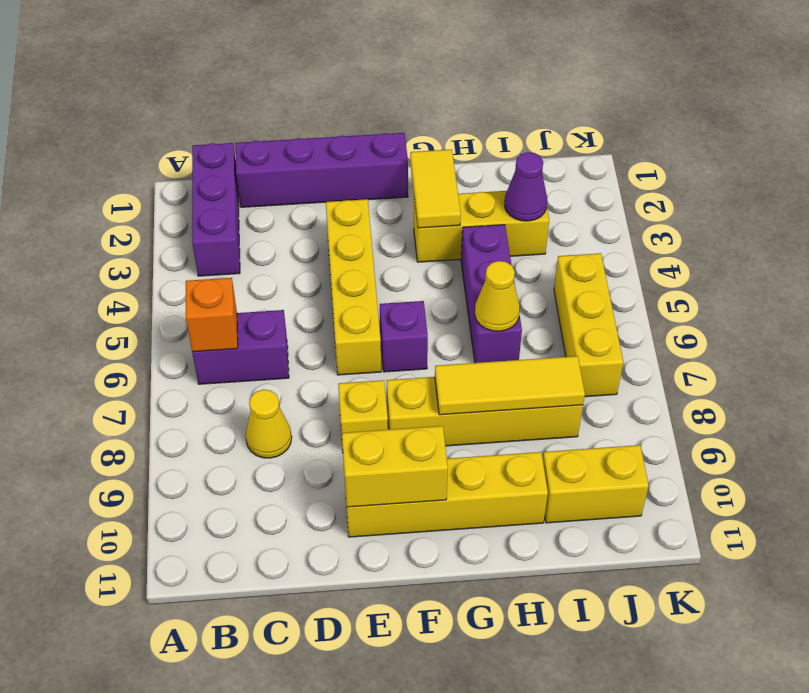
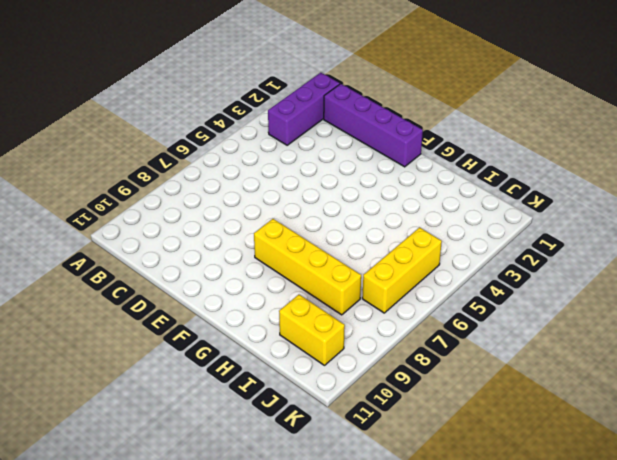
none -> purple 1x2 brick [192,310,289,384]
none -> yellow 1x1 cone [246,390,292,458]
none -> yellow 1x4 brick [326,199,381,375]

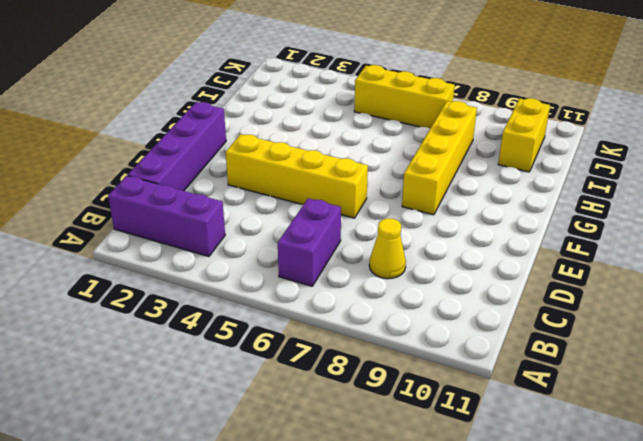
none -> yellow 1x1 brick [338,380,388,449]
none -> yellow 1x4 brick [345,452,548,537]
none -> purple 1x1 brick [380,301,428,372]

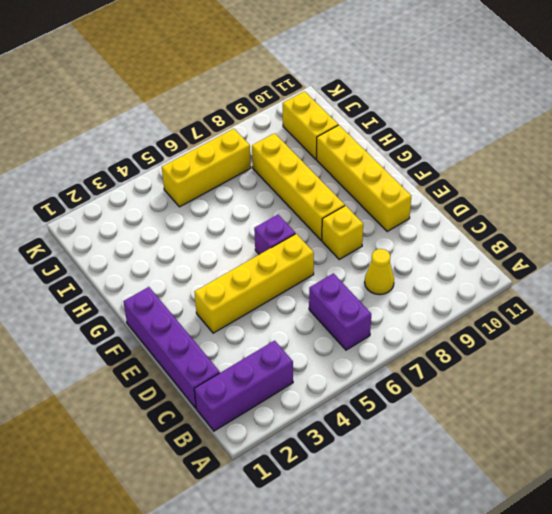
none -> yellow 1x3 brick [414,191,549,262]
none -> purple 1x3 brick [461,225,522,363]
none -> orange 1x1 brick [186,278,238,352]

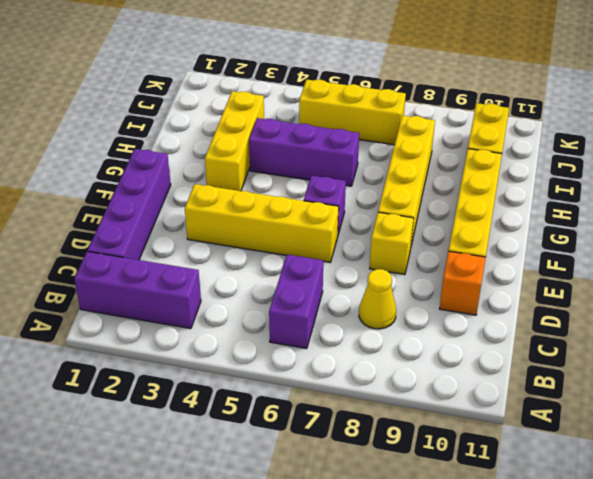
orange 1x1 brick [439,251,486,315] -> orange 1x1 brick moved to [186,278,238,352]
none -> yellow 1x2 brick [342,426,448,507]
none -> yellow 1x2 tile [410,149,461,228]
none -> yellow 1x3 tile [435,356,585,415]

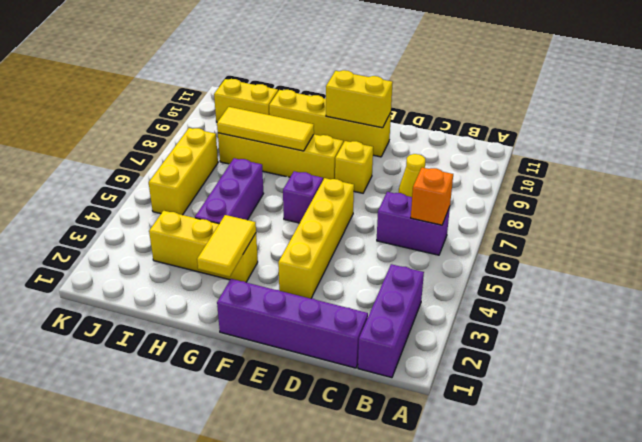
none -> yellow 1x1 cone [475,261,520,331]
none -> purple 1x1 cone [505,152,547,221]

